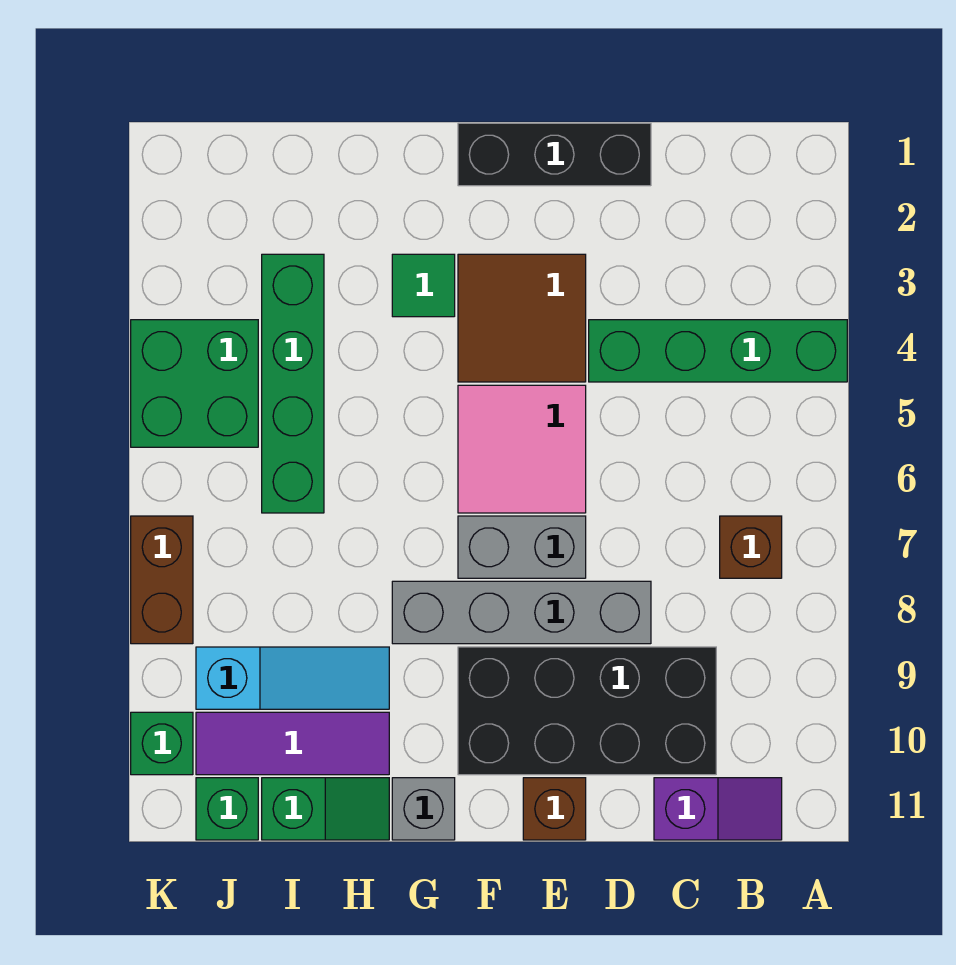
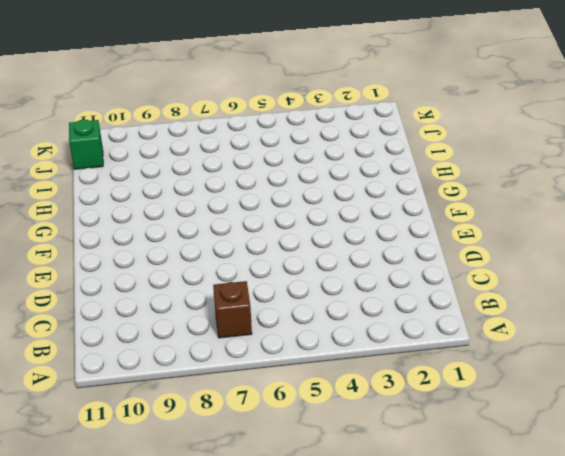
none -> green 1x4 brick [589,320,847,382]
none -> purple 1x2 slope [654,778,782,840]
none -> black 2x4 brick [458,647,716,775]

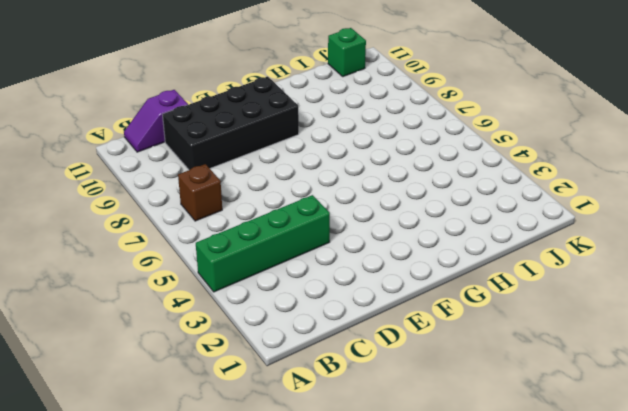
none -> black 1x3 brick [458,123,651,186]
none -> grey 1x4 brick [392,581,651,644]
none -> brown 2x2 tile [458,254,586,382]

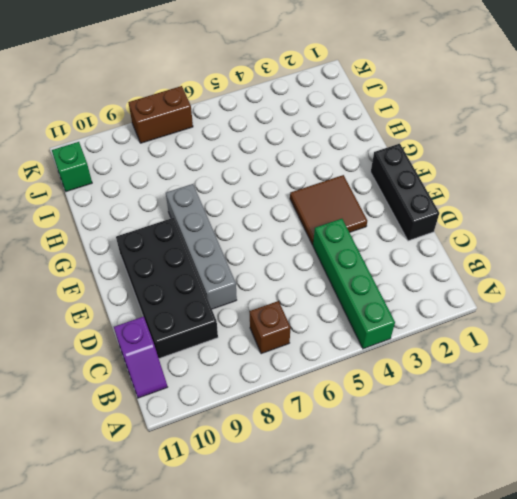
none -> pink 2x2 tile [458,385,586,513]
none -> grey 1x2 brick [458,516,586,578]
none -> brown 1x1 brick [523,778,586,840]

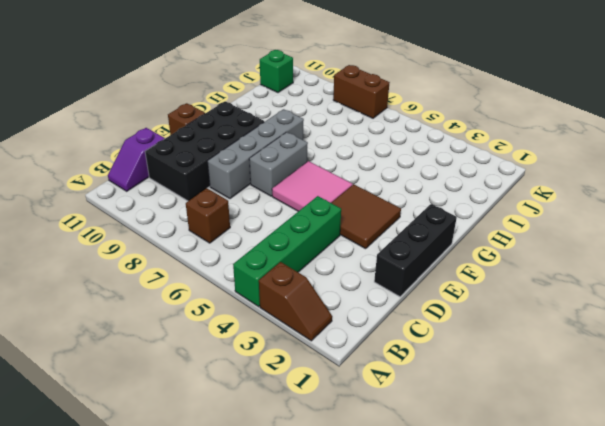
brown 1x2 slope [259,262,332,341] -> none
none -> green 1x1 tile [392,254,455,317]
none -> grey 1x1 brick [392,778,455,840]
none -> cyan 1x3 slope [196,647,389,709]

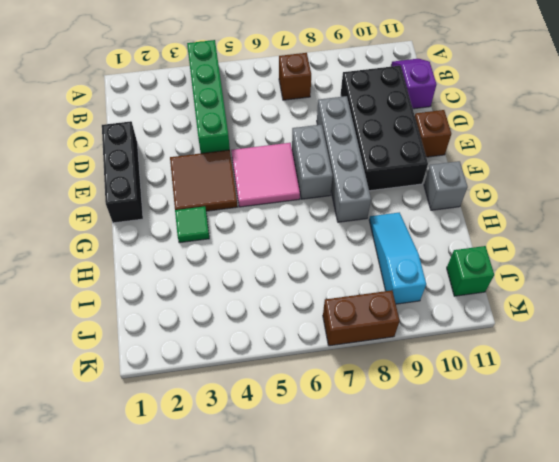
none -> purple 1x3 tile [196,712,389,775]
none -> green 1x2 slope [262,778,389,840]
none -> green 1x4 brick [262,254,324,513]

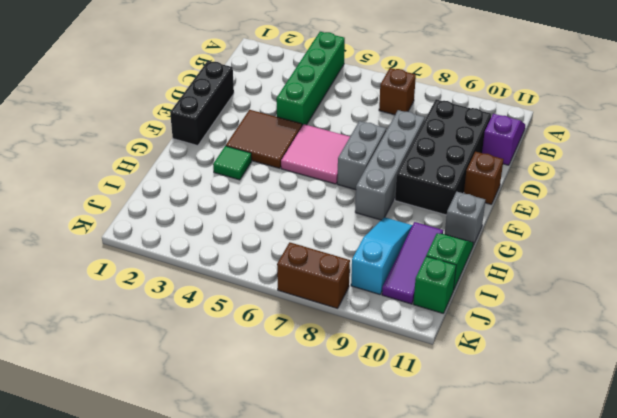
none -> green 1x4 brick [262,254,324,513]
none -> green 2x2 brick [131,320,258,447]
none -> green 1x1 brick [131,712,193,775]

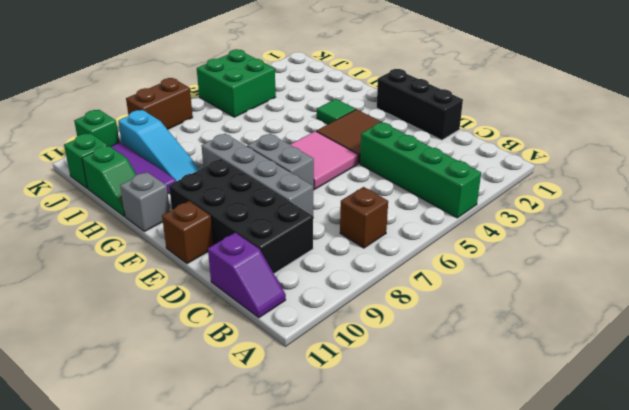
none -> green 1x4 brick [262,254,324,513]

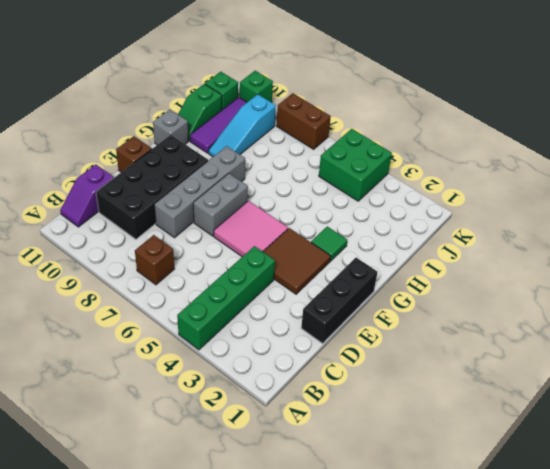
none -> green 1x4 brick [262,254,324,513]

